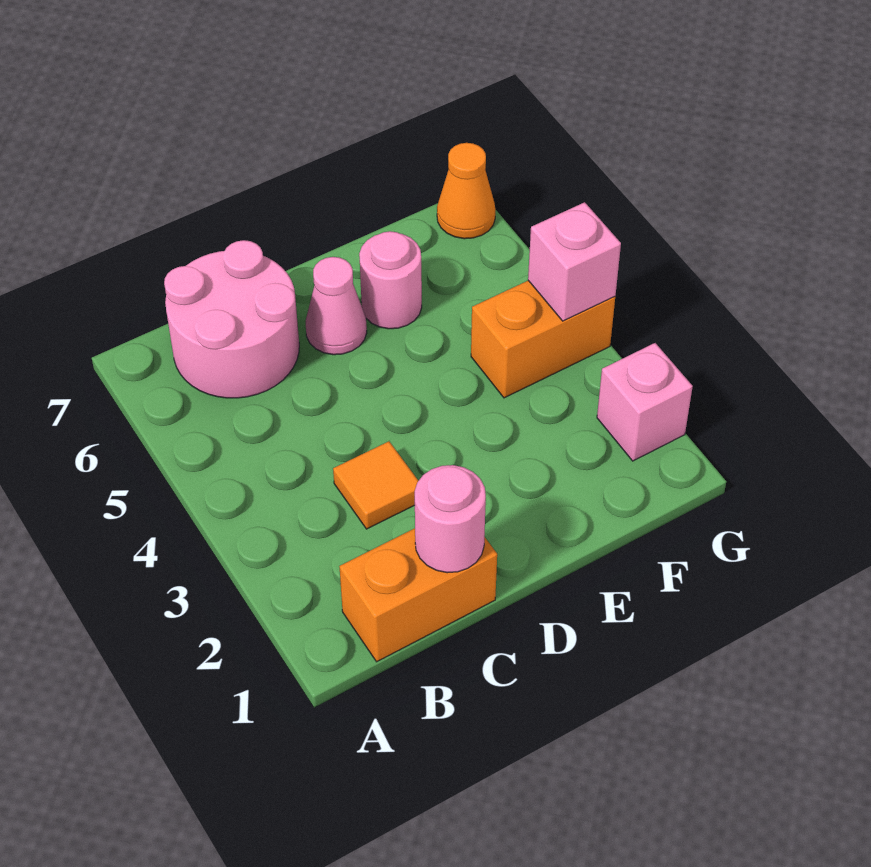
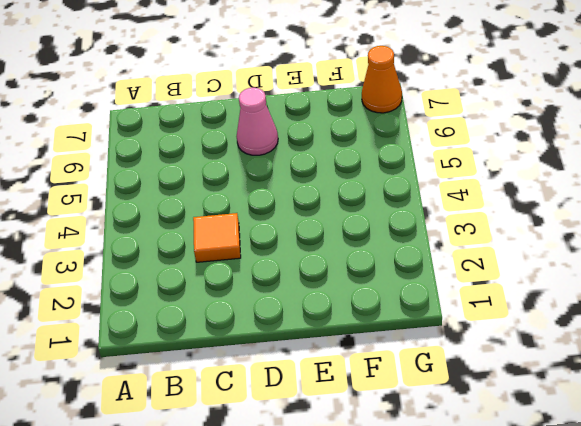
none -> orange 1x2 brick [340,528,497,662]
none -> pink 2x2 round brick [164,240,299,398]

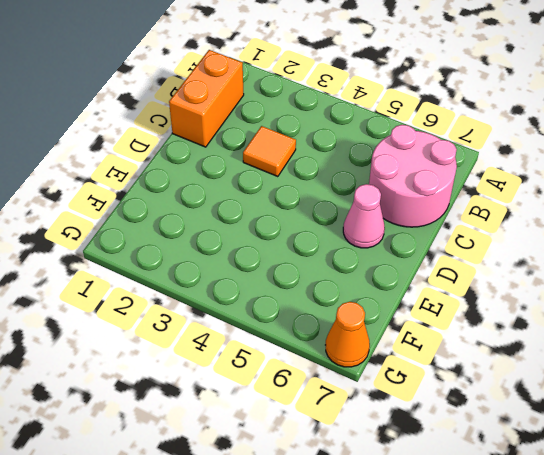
none -> pink 1x1 round brick [359,231,422,329]
none -> orange 1x2 brick [471,281,615,398]

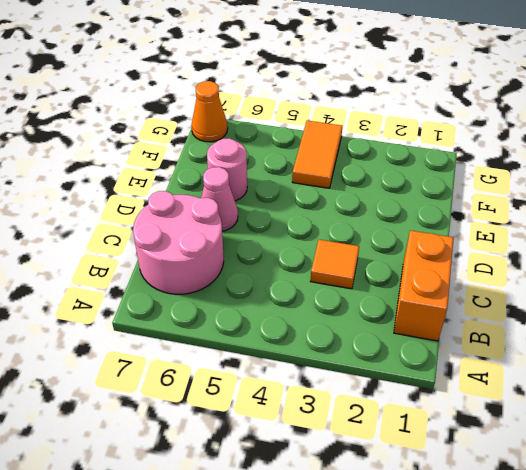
orange 1x2 tile [292,121,342,188] -> orange 1x2 brick [471,281,615,398]
none -> pink 1x1 brick [597,343,693,461]
none -> pink 1x1 round brick [415,465,486,573]

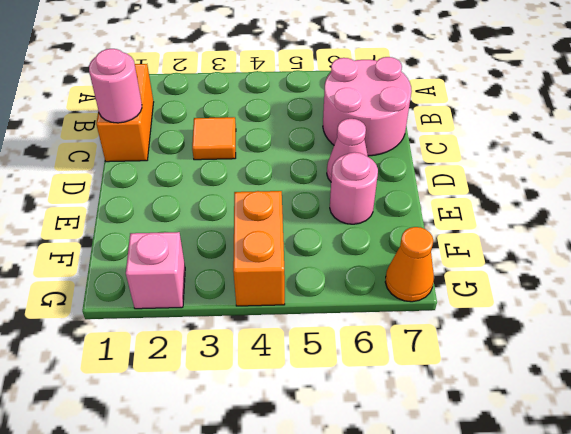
none -> pink 1x1 brick [528,202,621,321]

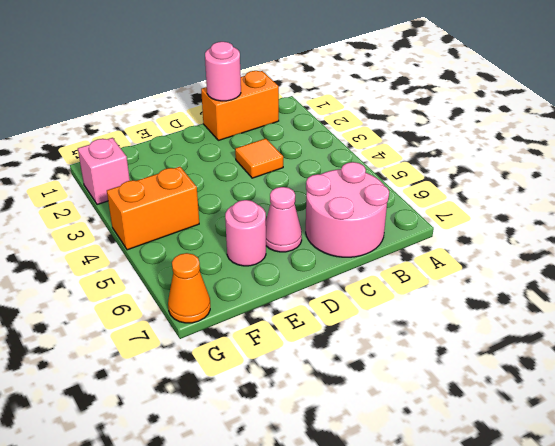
none -> pink 1x1 brick [528,202,621,321]

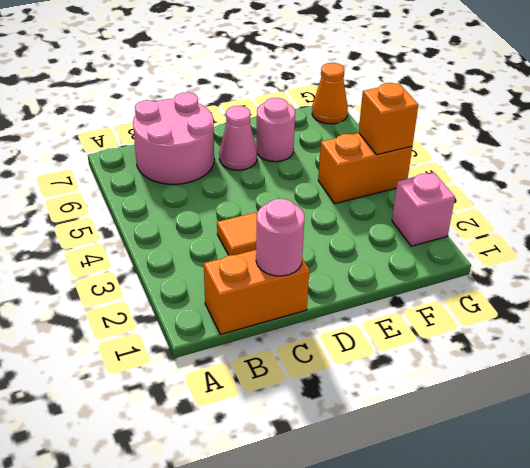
orange 1x1 brick [359,83,418,155] -> pink 1x1 brick [528,202,621,321]

